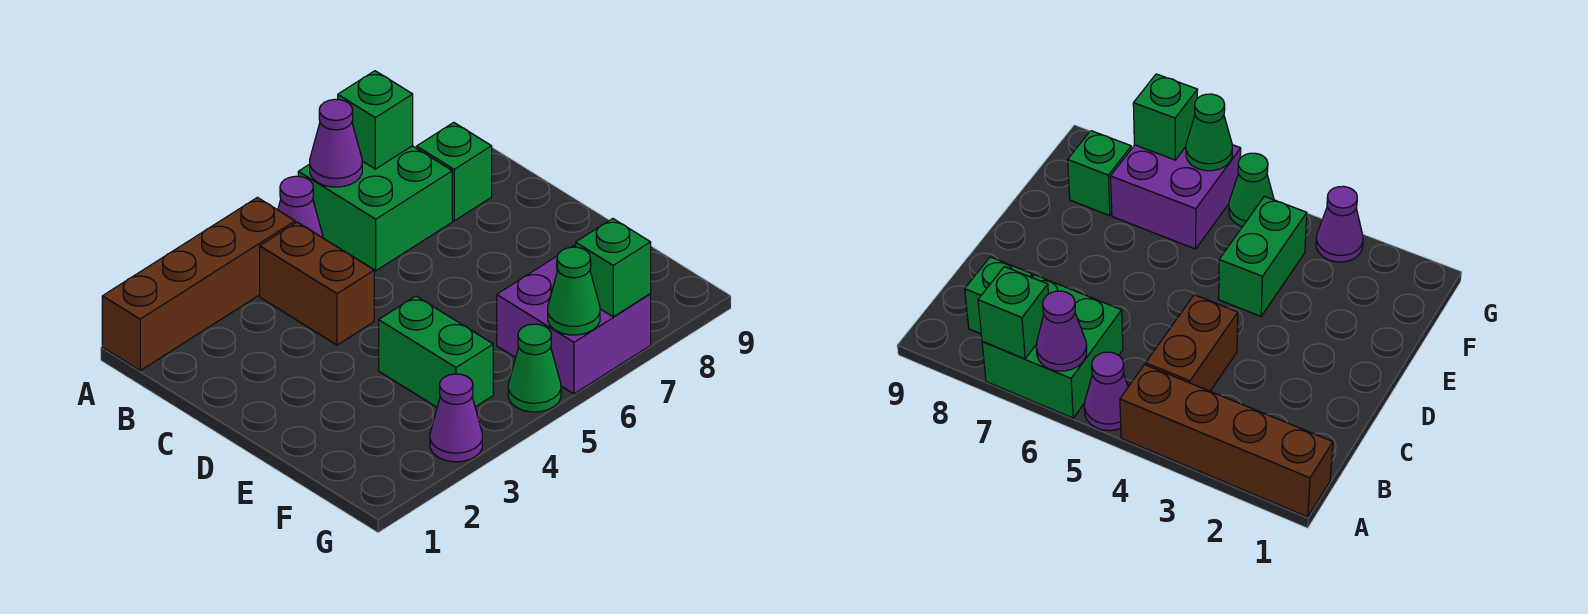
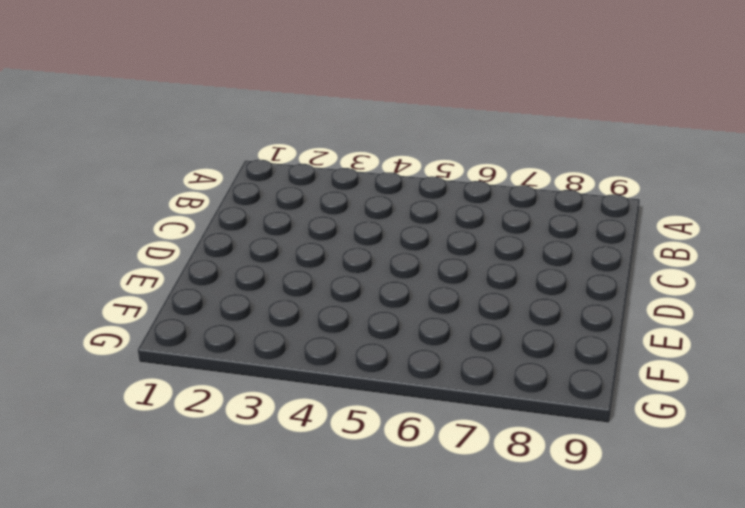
none -> brown 1x4 brick [102,197,295,370]
none -> purple 1x1 cone [278,176,323,238]
none -> green 2x2 brick [298,146,452,271]

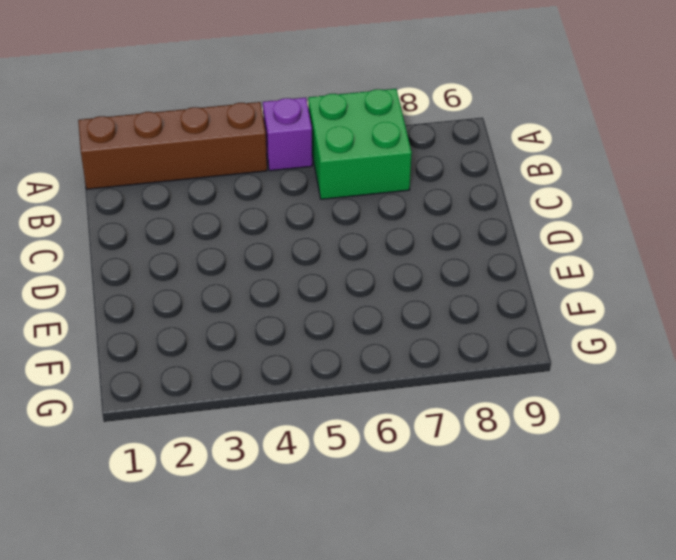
purple 1x1 brick [263,97,312,171] -> purple 1x1 cone [278,176,323,238]
none -> brown 1x2 brick [260,222,374,345]
none -> green 1x1 brick [416,123,492,221]
none -> green 1x2 brick [379,296,493,407]

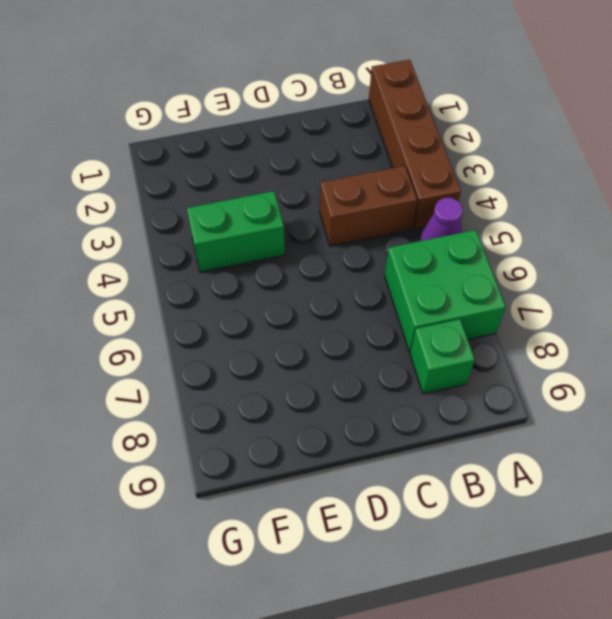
none -> purple 2x2 brick [497,246,651,394]
none -> green 1x1 brick [1068,131,1131,216]
none -> purple 1x1 cone [430,374,482,462]

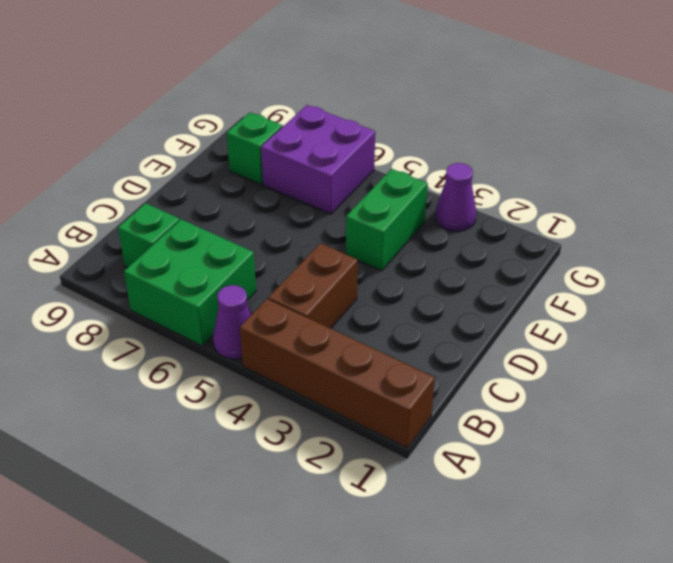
none -> green 1x1 cone [508,324,561,412]
none -> purple 1x1 cone [310,99,362,187]
none -> green 1x1 brick [338,71,413,169]

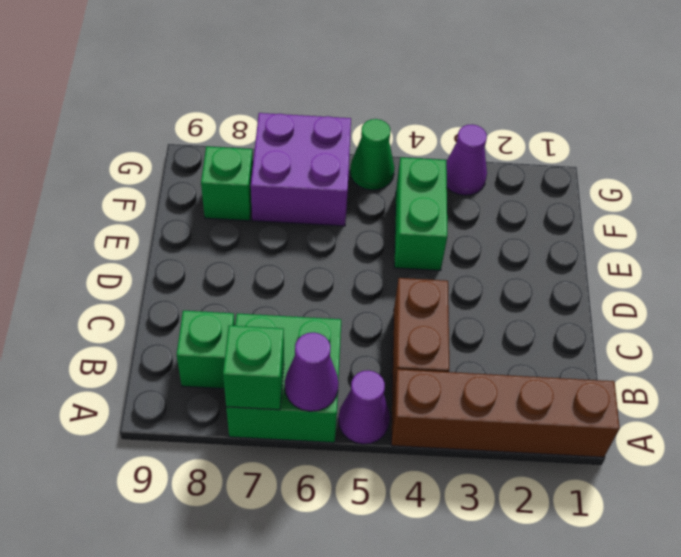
none -> green 1x1 cone [548,247,600,335]
none -> green 1x1 brick [575,219,651,317]

